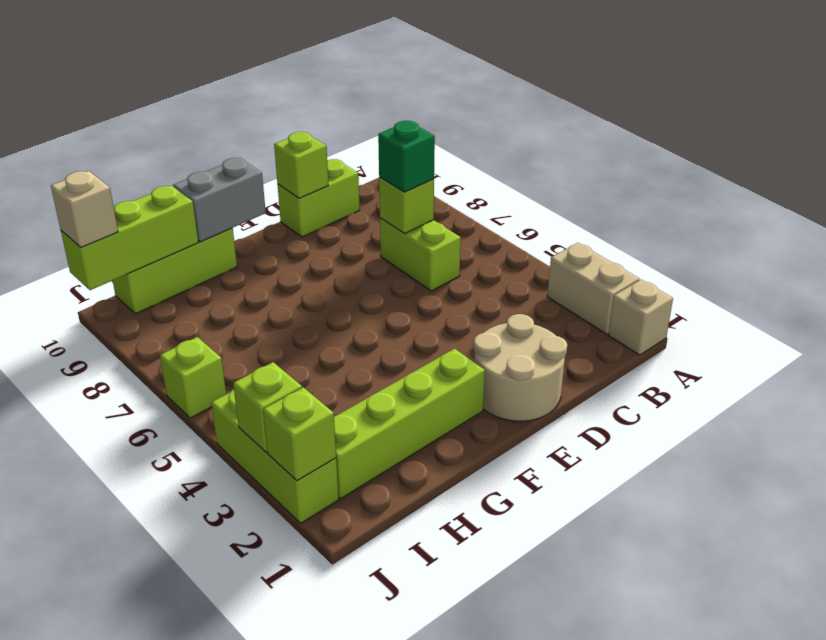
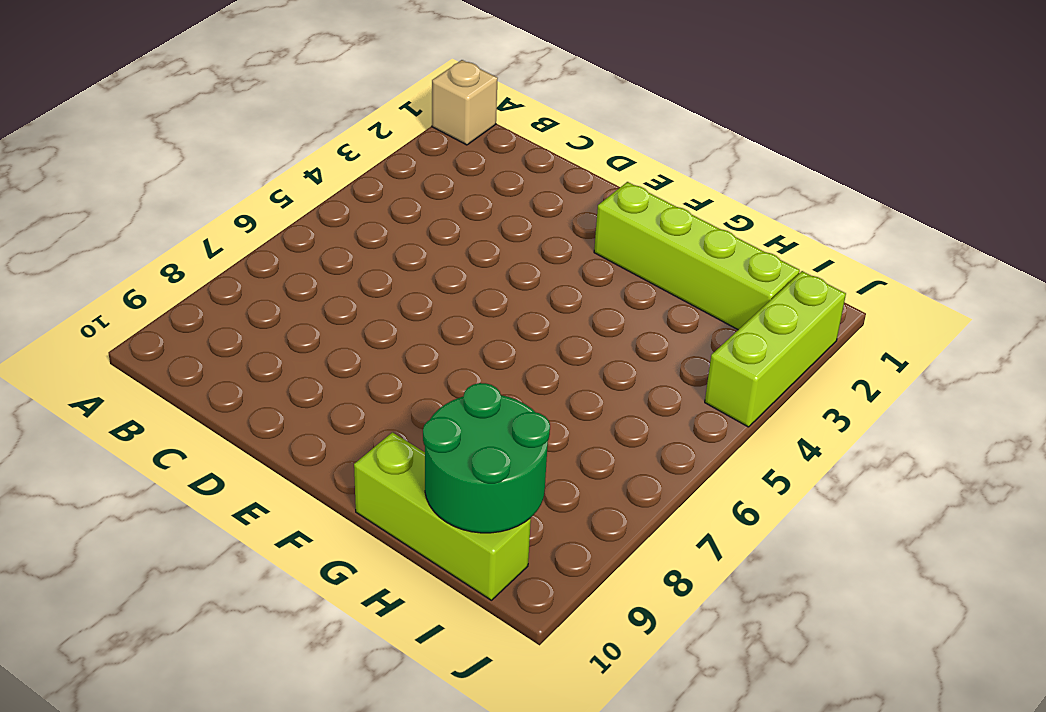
green 2x2 round brick [423,383,550,533] -> lime 1x3 brick [61,186,198,290]
none -> tan 1x2 brick [547,243,639,334]
none -> lime 1x2 brick [380,218,461,291]
none -> lime 1x2 brick [277,159,360,237]

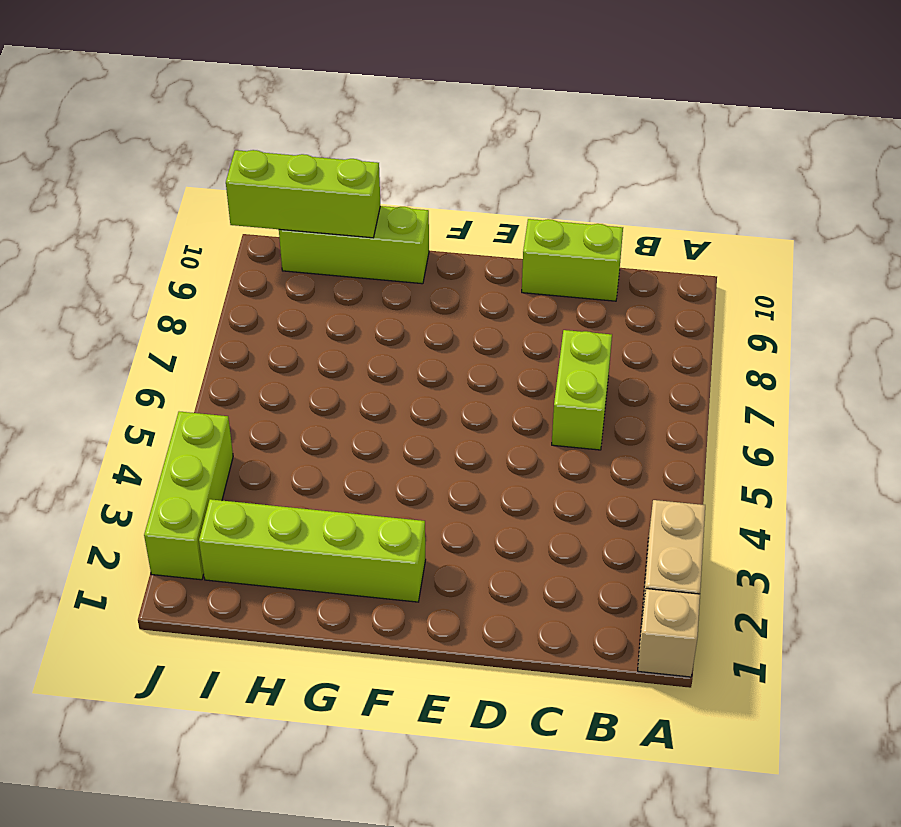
none -> tan 2x2 round brick [473,314,567,421]
none -> lime 1x1 brick [160,337,226,418]
none -> lime 1x1 brick [379,177,434,234]

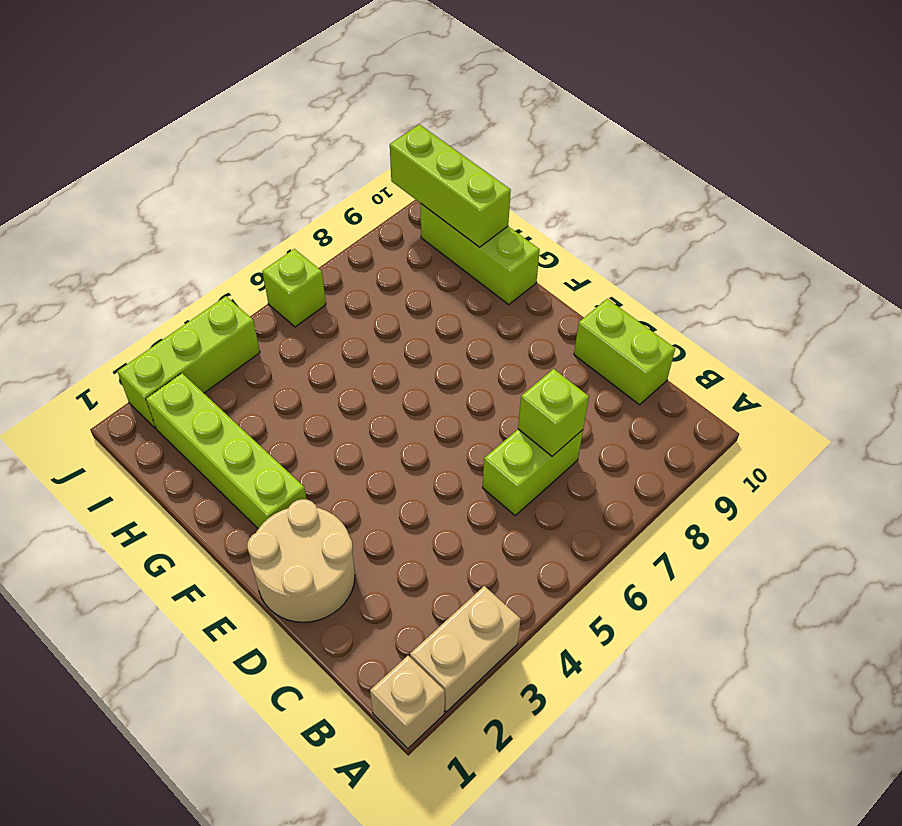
none -> lime 1x1 brick [274,132,328,198]
none -> grey 1x2 brick [173,158,266,242]
none -> lime 1x1 brick [263,387,336,481]

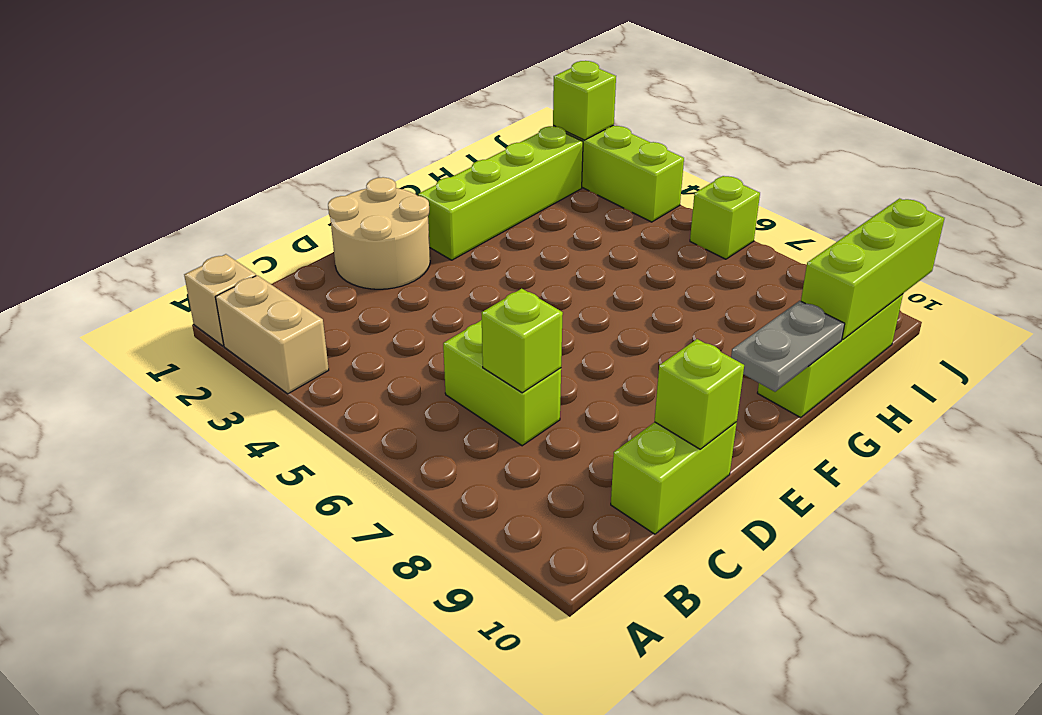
grey 1x2 plate [731,301,845,392] -> grey 1x2 brick [173,158,266,242]
none -> lime 1x1 brick [233,362,302,453]
none -> green 1x1 brick [378,121,435,192]
none -> tan 1x1 brick [51,171,118,247]

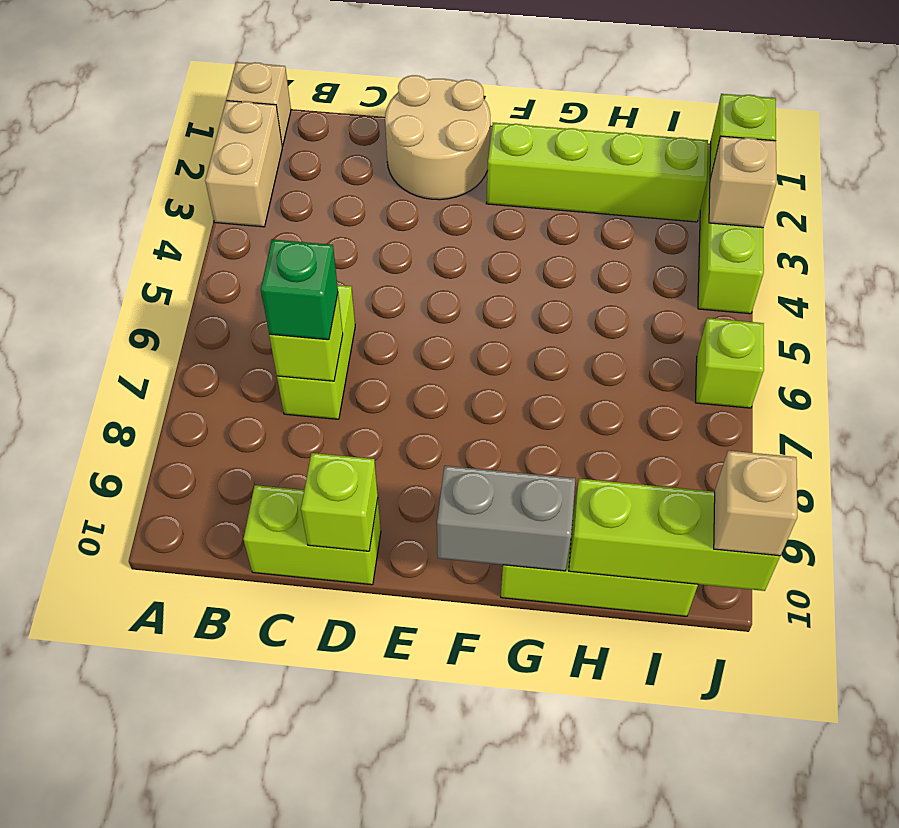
tan 1x1 brick [709,136,776,228] -> lime 1x1 brick [233,362,302,453]

